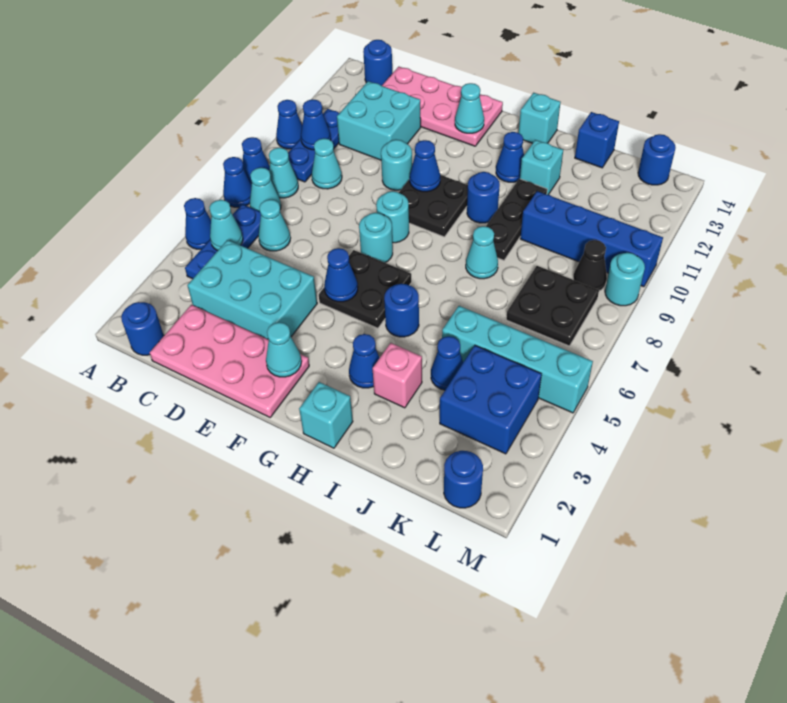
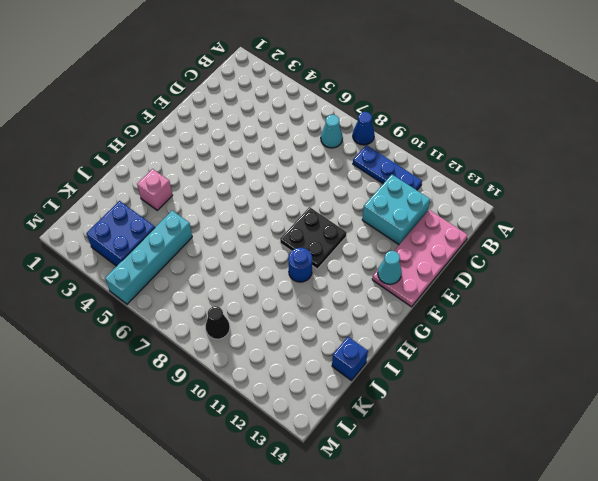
none -> blue 1x1 cone [184,198,211,249]
none -> blue 1x1 cone [223,157,252,207]
none -> blue 1x1 cone [276,100,302,149]
none -> blue 1x1 round brick [121,302,164,355]

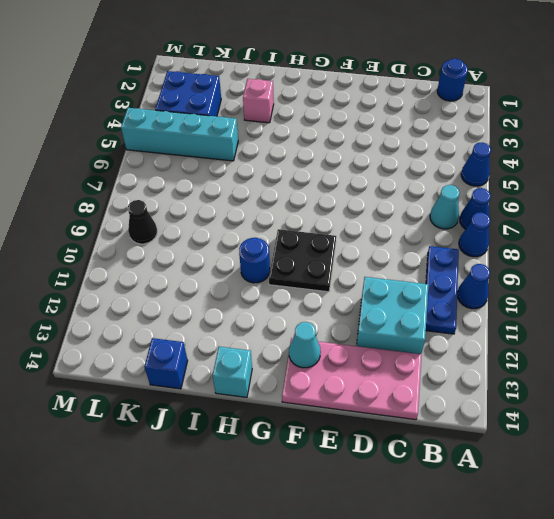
none -> blue 1x3 plate [185,204,261,279]
none -> cyan 1x1 cone [269,148,298,198]
none -> blue 1x1 round brick [363,40,392,86]
none -> pink 2x4 plate [150,305,309,417]

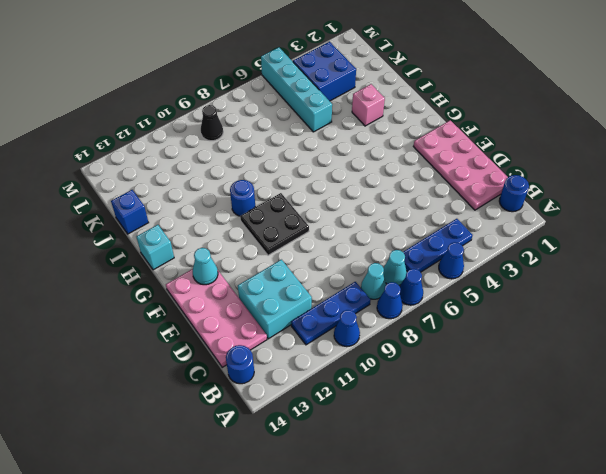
none -> cyan 2x3 brick [187,240,317,340]
none -> cyan 1x1 cone [258,200,291,251]
none -> cyan 1x1 cone [312,139,342,189]
none -> cyan 1x1 round brick [381,140,412,190]

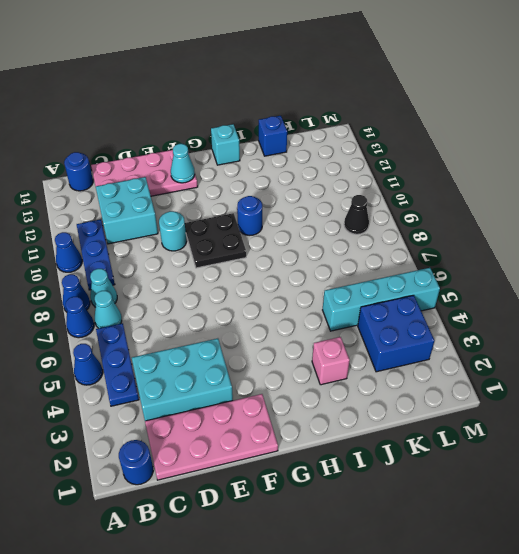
none -> cyan 1x1 cone [258,200,291,251]
none -> cyan 1x1 cone [312,139,342,189]
none -> black 2x2 plate [319,250,412,328]
none -> cyan 1x1 round brick [359,213,393,263]

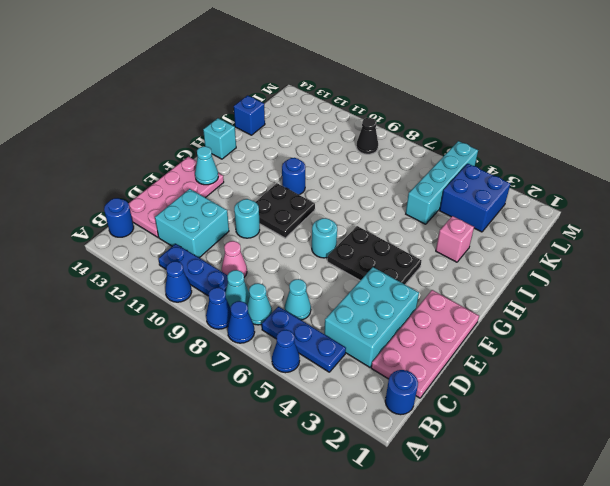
pink 1x1 cone [222,241,247,277] -> cyan 1x1 cone [312,139,342,189]
black 2x3 plate [328,226,421,284] -> black 2x2 plate [319,250,412,328]
none -> cyan 1x1 round brick [376,191,409,243]
none -> cyan 1x1 brick [299,382,353,448]
none -> blue 1x1 cone [349,334,380,388]
none -> blue 1x1 round brick [384,284,419,337]

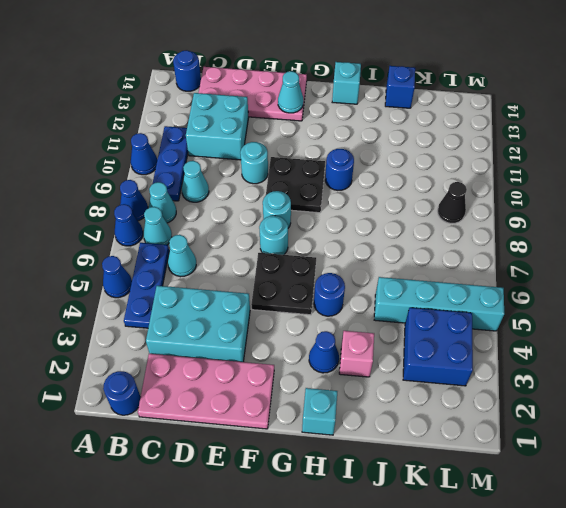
none -> blue 1x1 cone [496,132,524,182]
none -> cyan 1x1 cone [466,226,498,279]
none -> black 1x3 plate [486,179,547,260]
none -> cyan 1x1 brick [520,140,563,195]

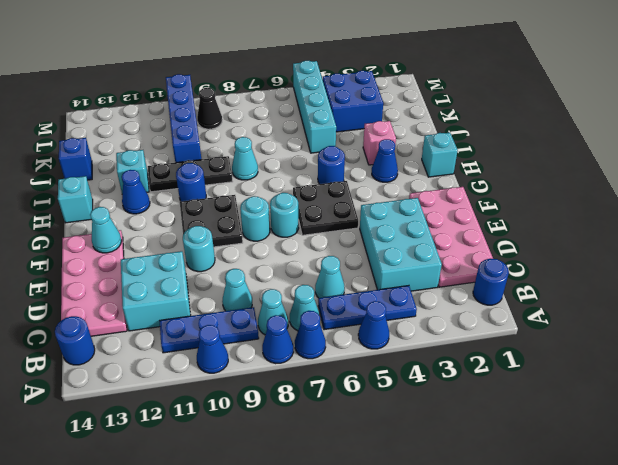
none -> blue 1x1 cone [431,336,463,390]
none -> black 2x2 plate [506,266,599,346]
none -> blue 1x1 round brick [444,451,483,508]
none -> blue 1x1 round brick [638,134,676,185]

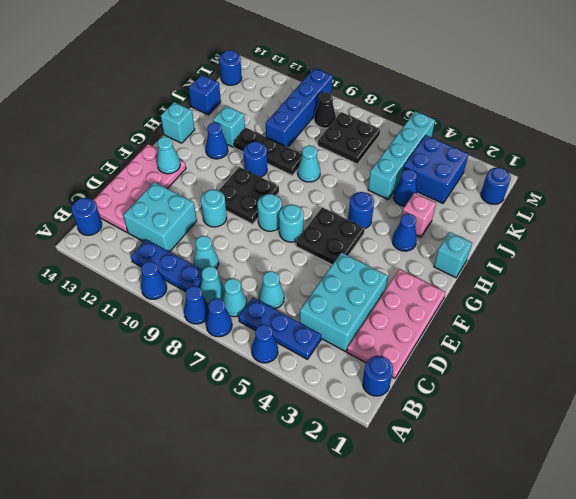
none -> cyan 1x1 round brick [605,253,645,306]
none -> cyan 1x1 cone [209,200,243,251]
none -> blue 1x1 cone [301,99,331,150]
none -> cyan 1x1 cone [266,322,301,377]

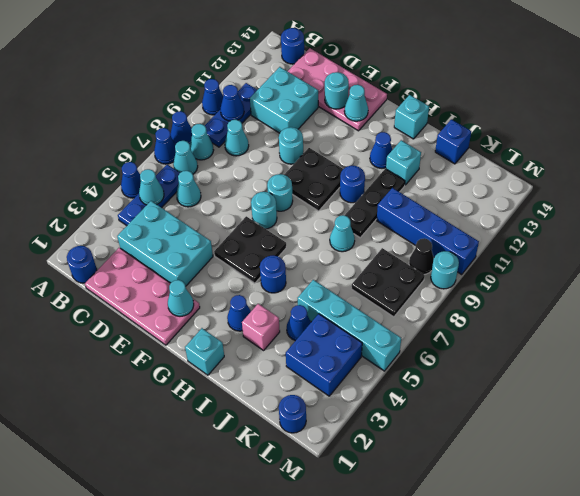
cyan 1x1 round brick [325,72,349,109] -> none
none -> blue 1x1 round brick [638,134,676,185]
none -> blue 1x1 cone [324,248,358,302]
none -> blue 1x1 cone [410,140,440,192]

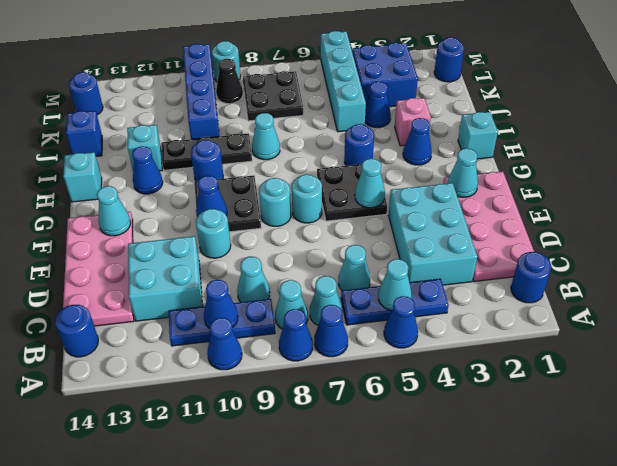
cyan 1x1 cone [355,159,385,208] -> blue 1x1 cone [324,248,358,302]

